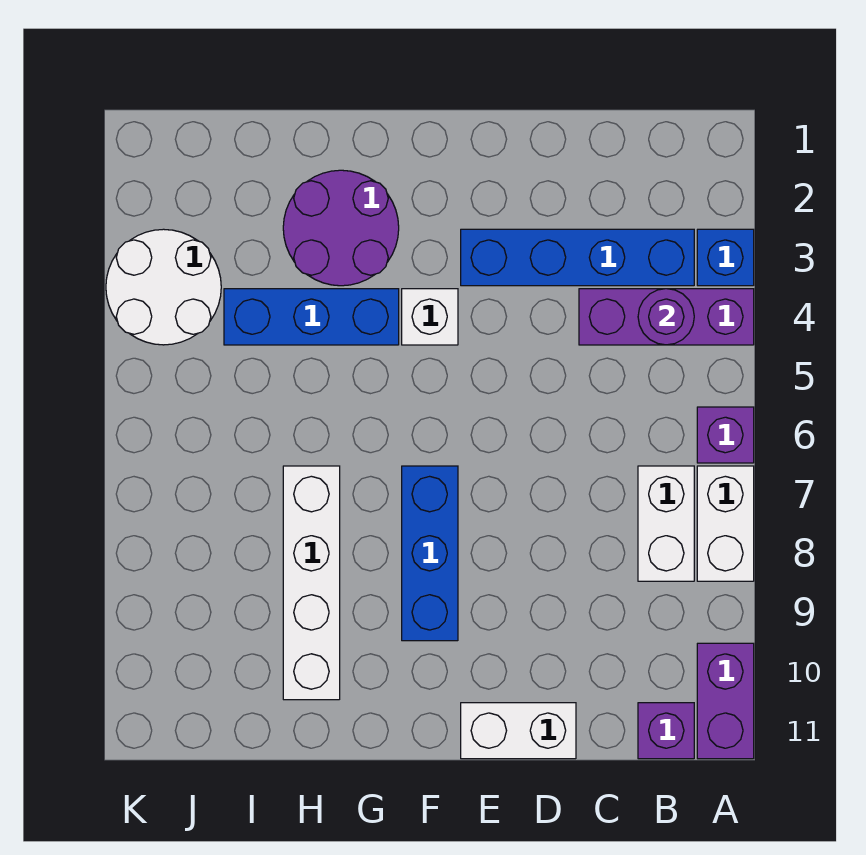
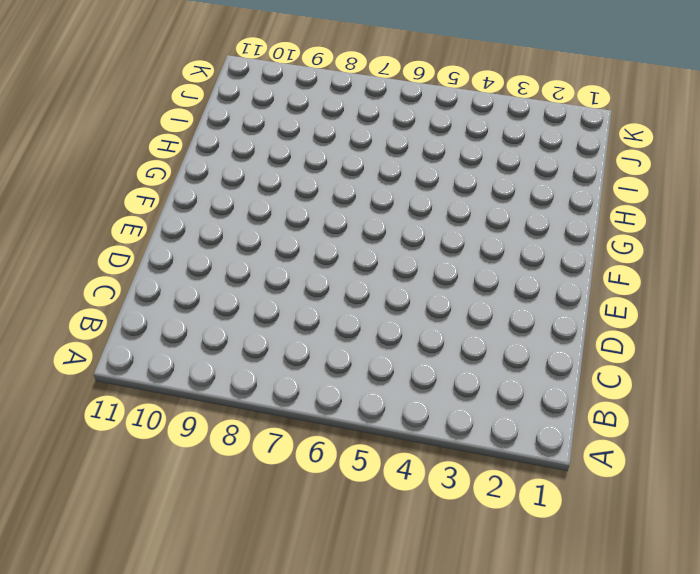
none -> blue 1x1 brick [697,229,754,286]
none -> purple 1x3 brick [579,289,754,345]
none -> purple 1x1 brick [697,407,754,463]

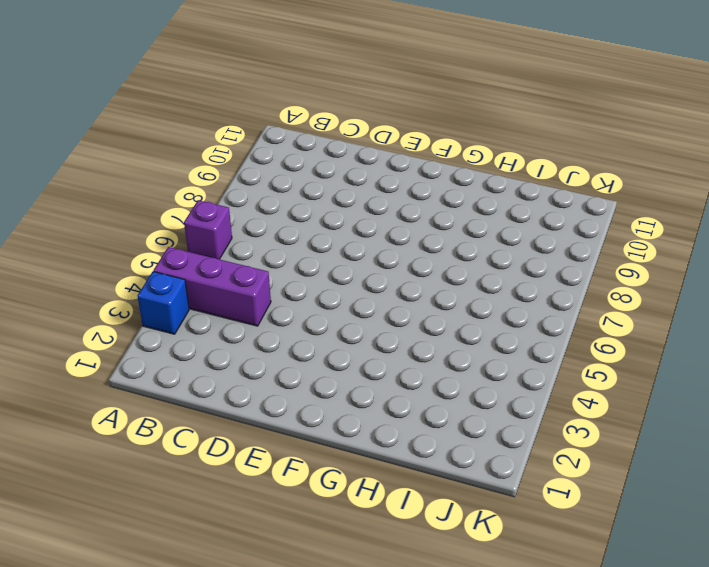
none -> white 1x2 brick [697,466,754,581]
none -> purple 1x2 brick [697,643,754,759]
none -> blue 1x4 brick [461,229,694,286]

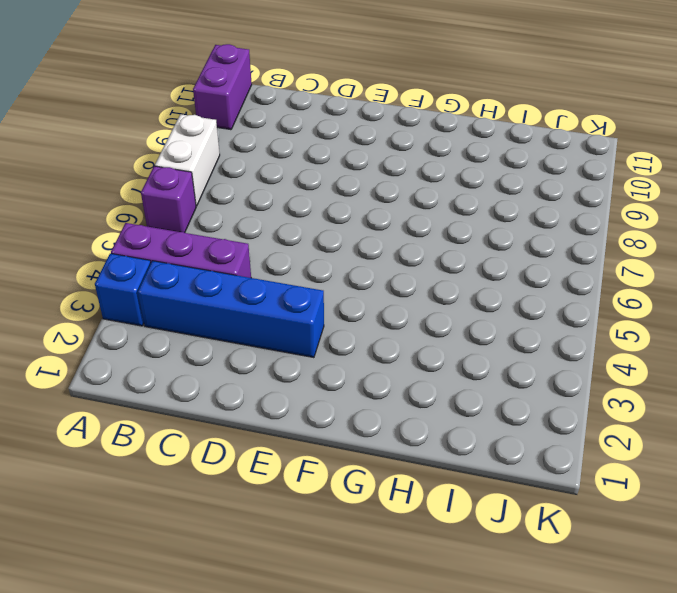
none -> white 1x2 brick [638,466,694,581]
none -> purple 1x1 brick [638,703,694,759]
none -> white 1x2 brick [461,703,576,759]

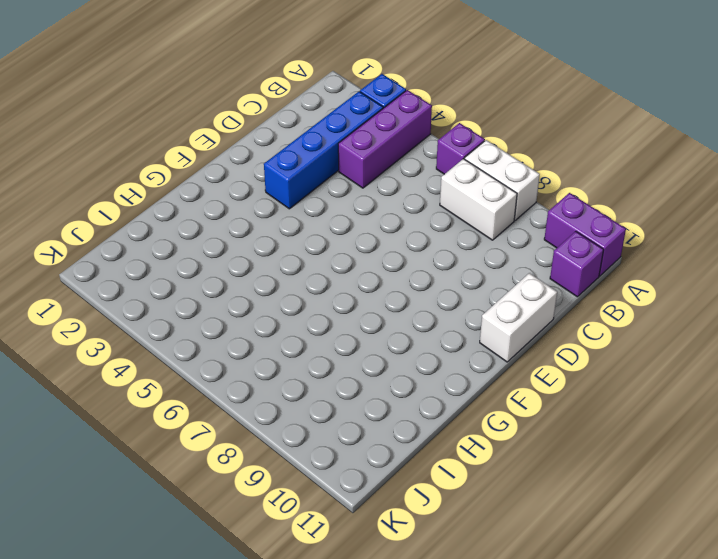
none -> white 1x1 brick [402,289,458,345]
none -> blue 1x3 brick [402,466,458,641]
none -> purple 2x2 round brick [283,170,399,286]

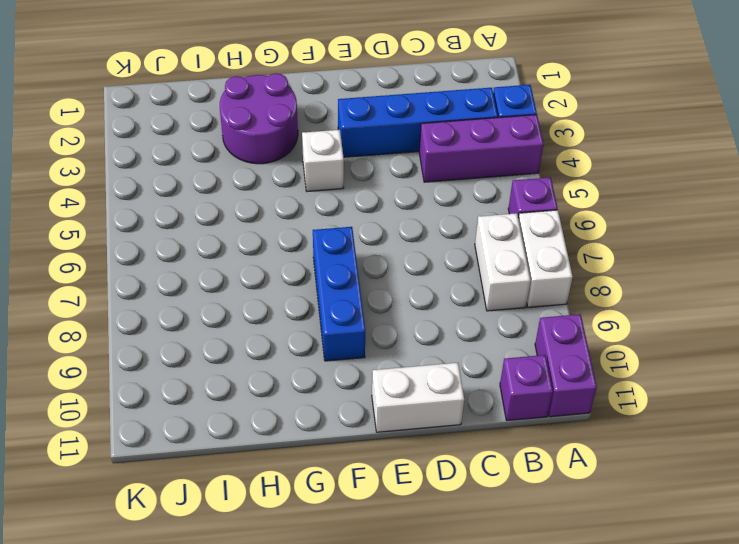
none -> blue 1x3 brick [224,289,399,345]
none -> white 1x4 brick [283,466,340,700]
none -> white 2x2 round brick [106,229,221,345]

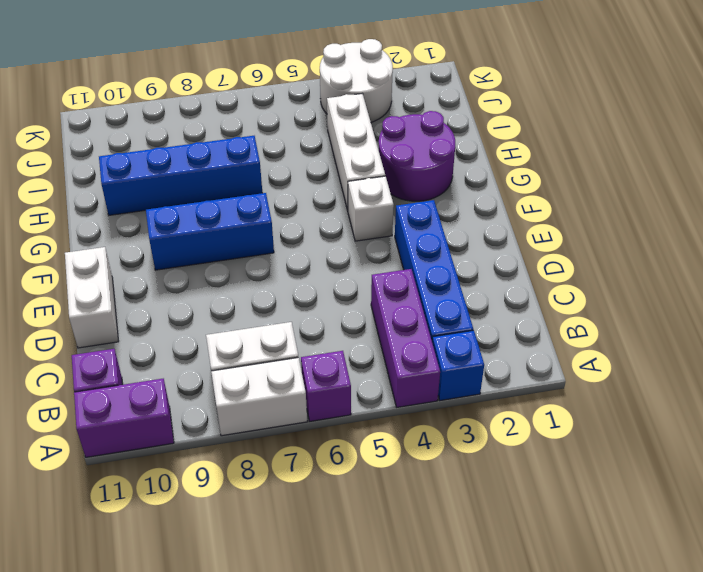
white 1x3 brick [327,94,385,210] -> blue 1x3 brick [224,289,399,345]
blue 1x4 brick [99,136,262,215] -> white 1x4 brick [283,466,340,700]
none -> purple 1x1 round brick [638,289,694,345]

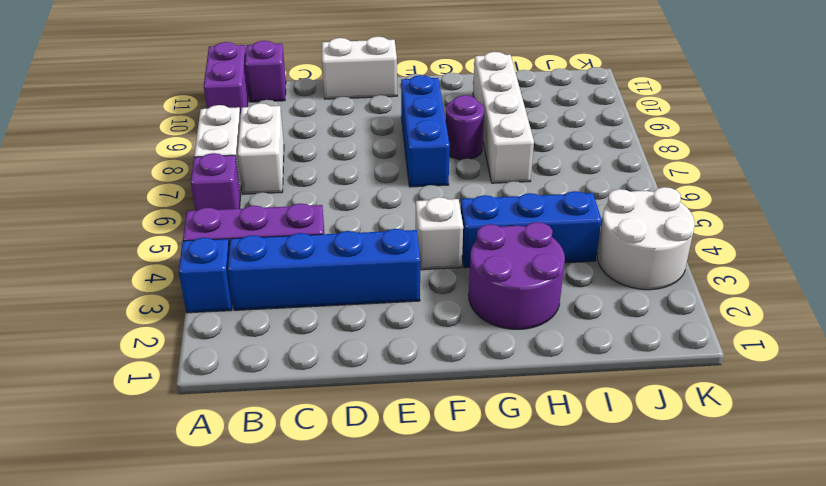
purple 1x1 round brick [446,95,484,160] -> purple 1x1 round brick moved to [638,289,694,345]

